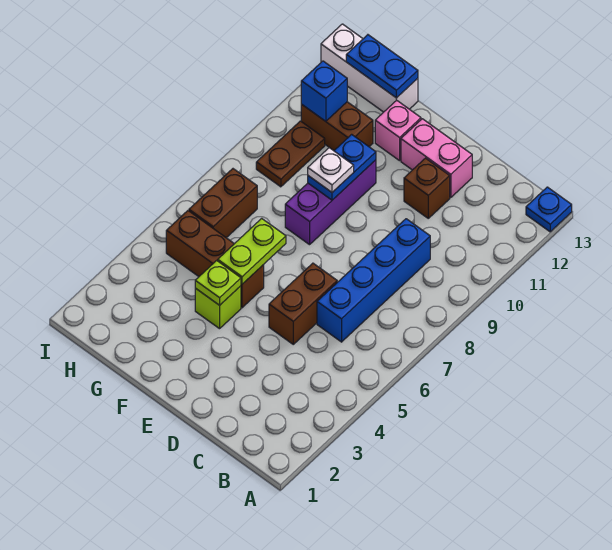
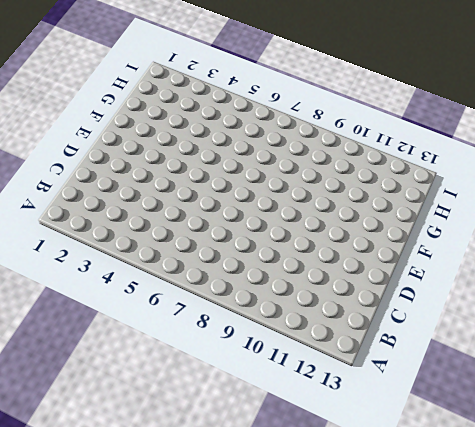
none -> blue 1x1 plate [526,187,572,232]
none -> blue 1x4 brick [317,219,430,342]
none -> brown 1x2 brick [269,263,337,344]

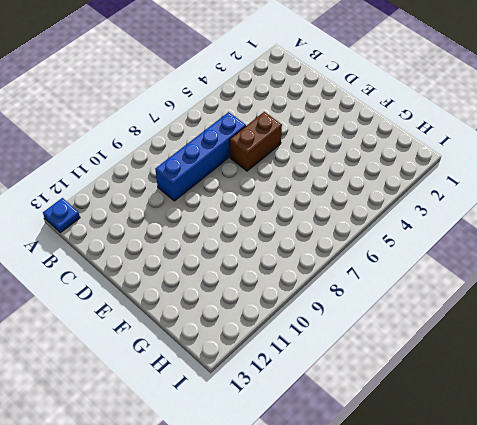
none -> brown 1x1 brick [404,158,450,218]
none -> pink 1x2 brick [401,119,472,198]
none -> lime 1x1 brick [195,286,241,329]

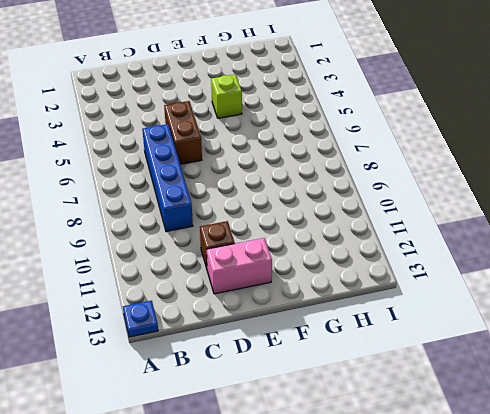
none -> brown 1x3 brick [166,211,264,308]
none -> purple 1x3 brick [285,160,376,245]
none -> pink 1x1 brick [375,100,421,161]

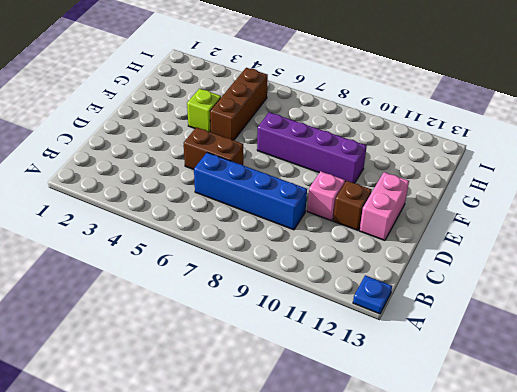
pink 1x1 brick [307,171,345,221] -> pink 1x1 brick moved to [375,100,421,161]
purple 1x4 brick [257,112,367,183] -> purple 1x3 brick [285,160,376,245]
none -> brown 1x2 brick [301,102,373,151]
none -> white 1x3 brick [321,24,418,112]
none -> brown 1x2 brick [189,169,257,238]

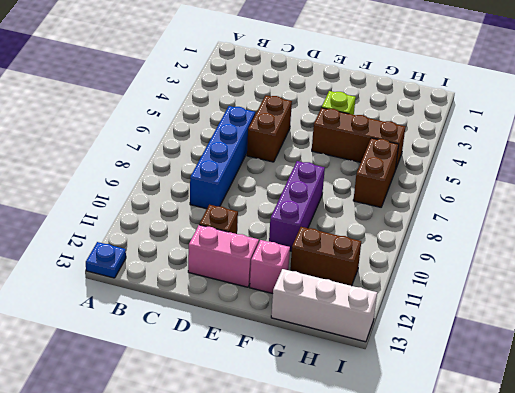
none -> brown 1x2 plate [256,121,325,187]
none -> lime 1x1 plate [195,260,241,305]
none -> lime 1x2 plate [218,218,286,284]

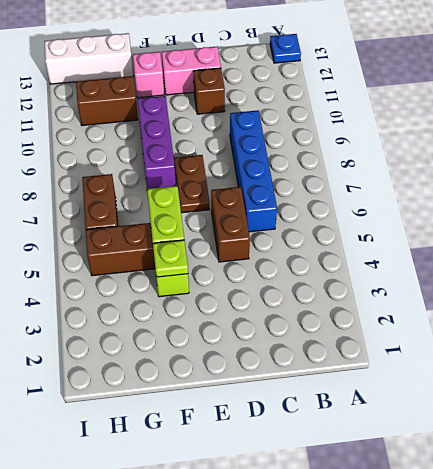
brown 1x2 plate [174,155,210,213] -> brown 1x2 plate moved to [256,121,325,187]
none -> blue 1x2 plate [308,134,376,200]
none -> blue 1x2 plate [346,35,418,98]
none -> blue 1x1 brick [301,61,347,121]

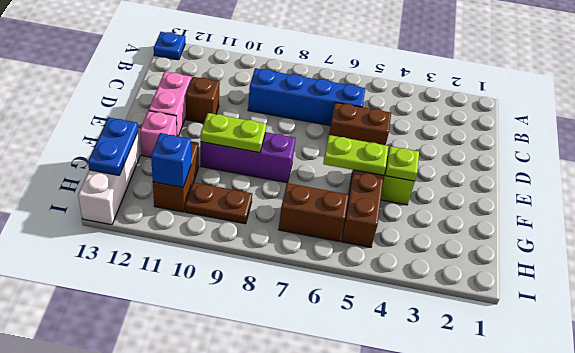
lime 1x2 plate [201,113,266,153] -> blue 1x2 plate [308,134,376,200]
none -> white 1x1 plate [308,148,354,192]

